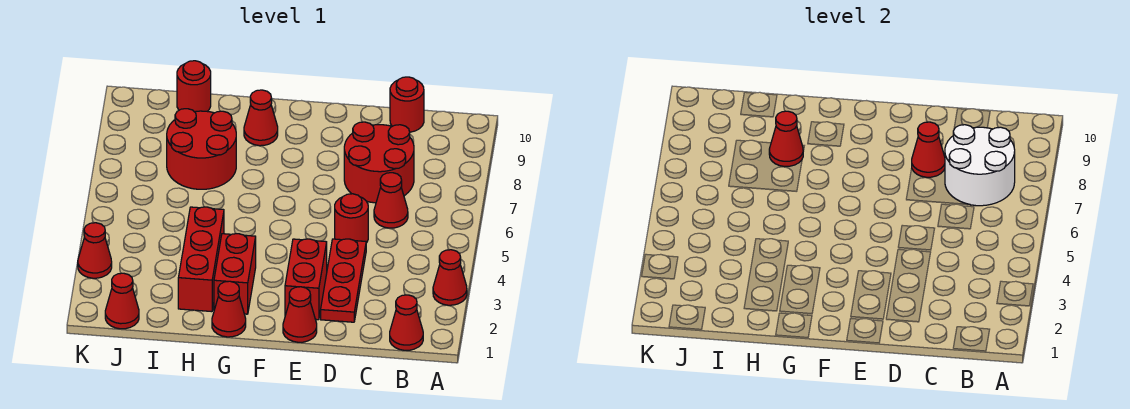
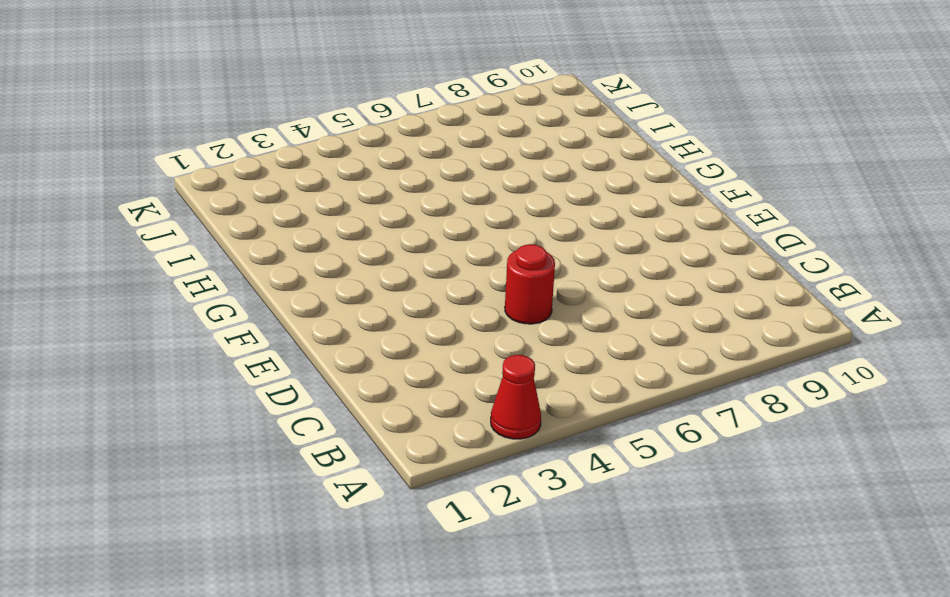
none -> red 1x1 cone [390,295,423,350]
none -> red 1x1 cone [374,173,408,228]
none -> red 2x2 round brick [344,122,414,203]

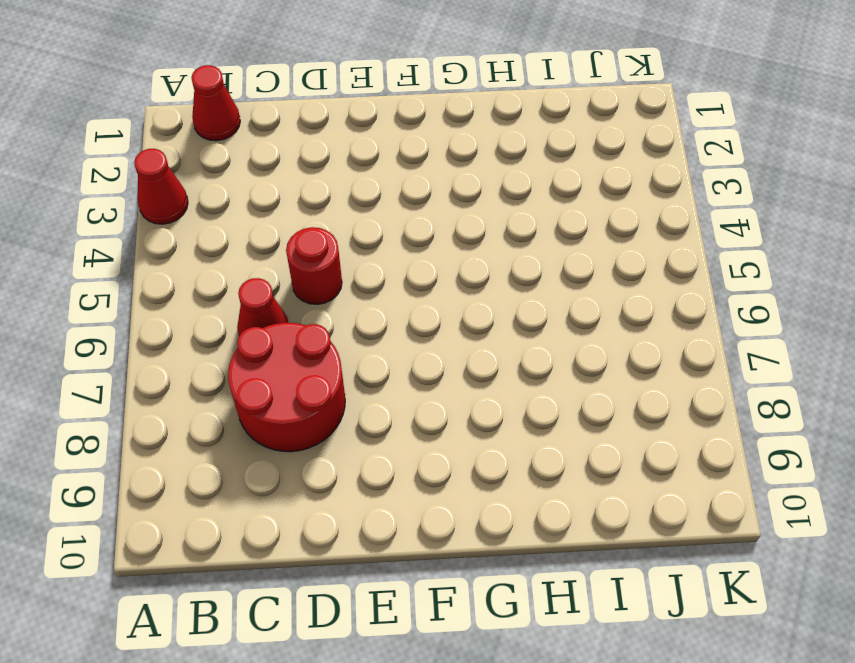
none -> red 1x1 round brick [390,77,424,132]
none -> red 1x3 plate [321,239,366,322]
none -> red 1x1 cone [283,287,317,342]

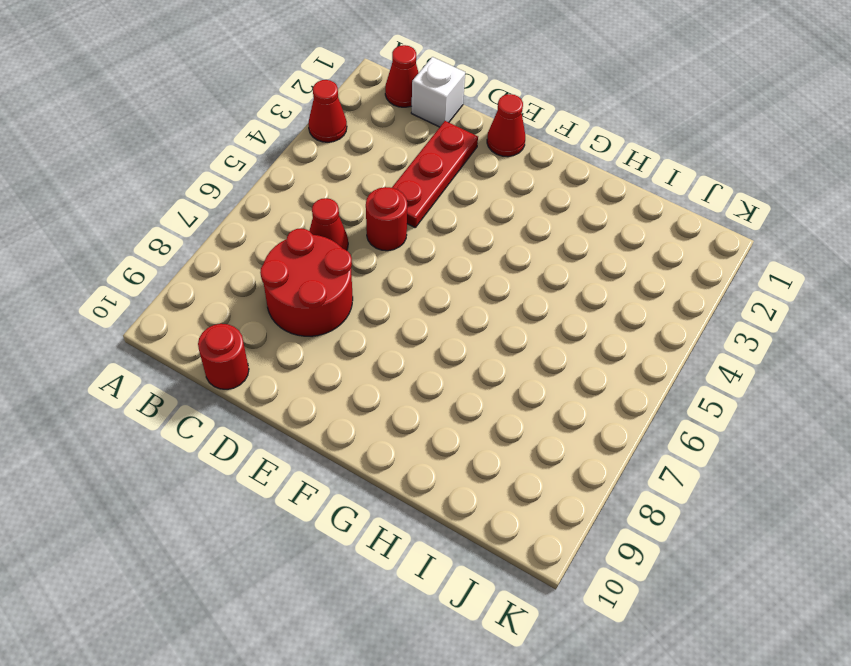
white 1x1 brick [411,57,465,127] -> none
none -> red 1x2 brick [285,239,327,320]
none -> red 1x1 cone [212,281,246,337]
none -> red 1x2 brick [214,234,256,314]

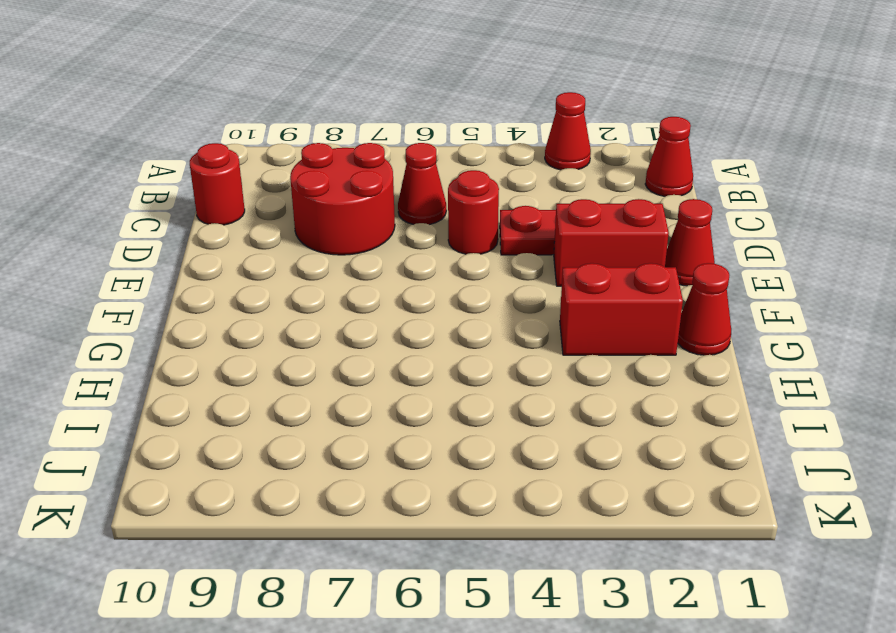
none -> red 1x1 cone [244,90,278,146]
none -> red 1x3 brick [178,207,224,312]
none -> red 2x2 round brick [167,109,236,189]

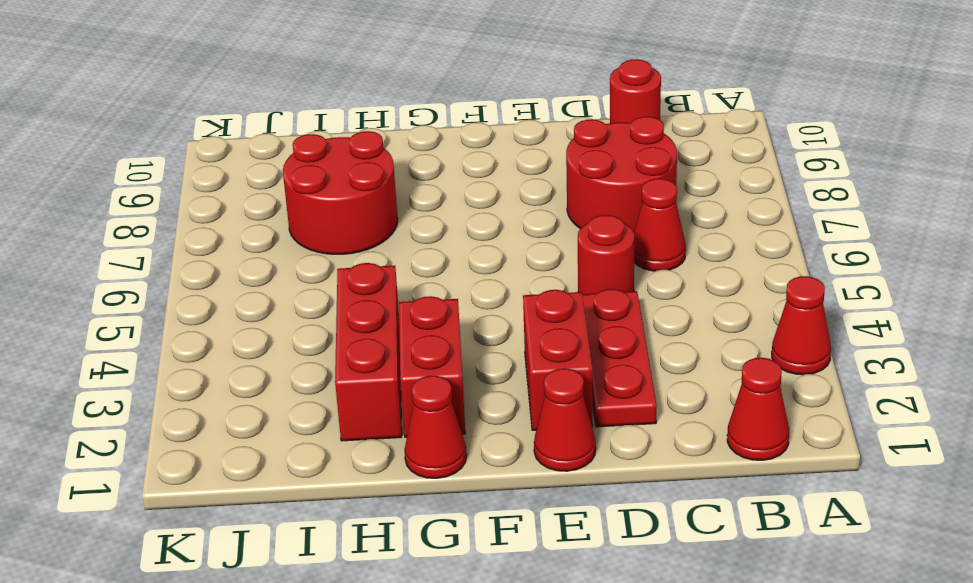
none -> red 1x1 cone [244,90,278,146]
none -> red 1x1 round brick [177,61,211,112]
none -> red 1x1 cone [105,273,139,329]

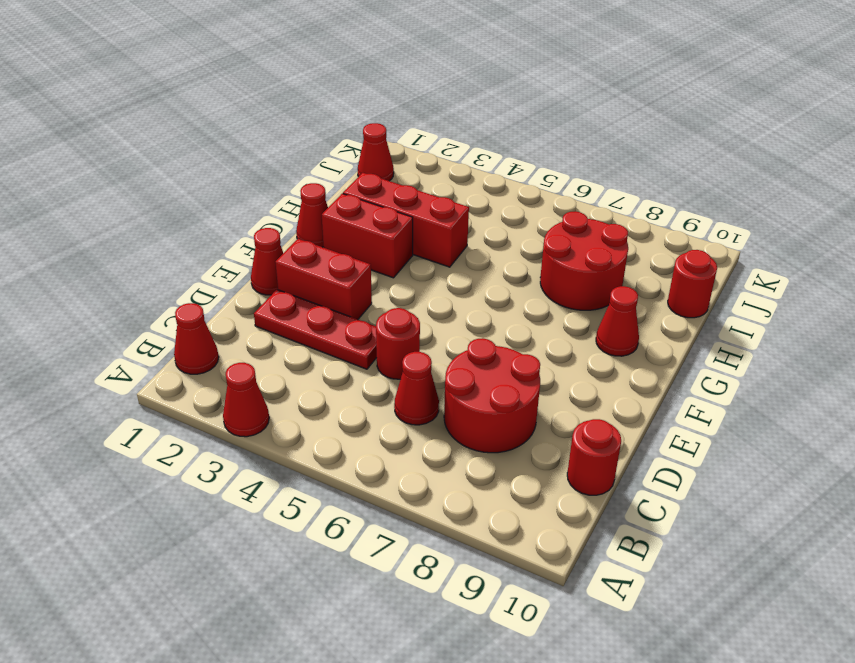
none -> red 1x1 cone [78,223,112,278]
none -> white 2x2 round brick [945,125,1015,206]
none -> red 1x1 cone [912,122,945,177]

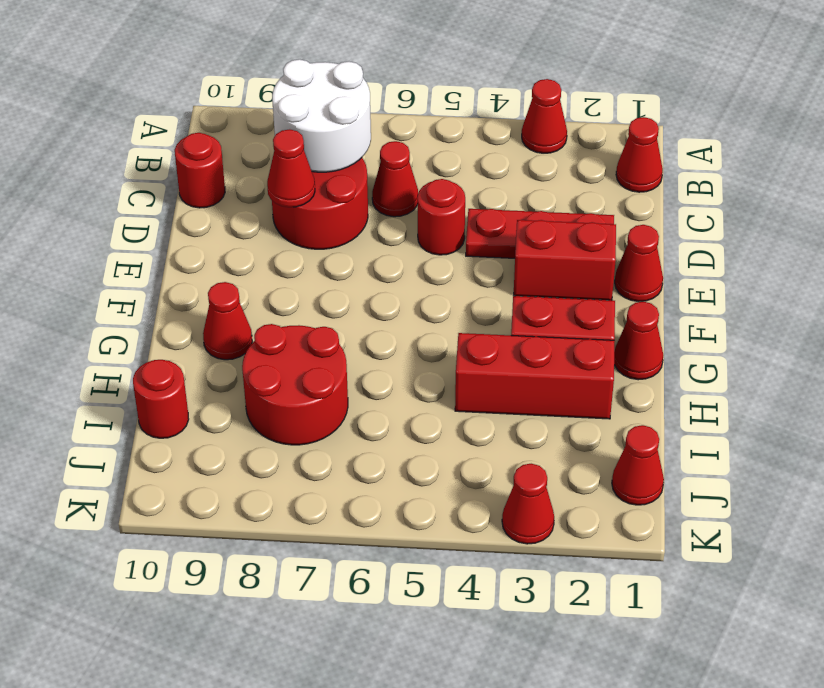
none -> red 1x1 cone [769,111,803,167]

